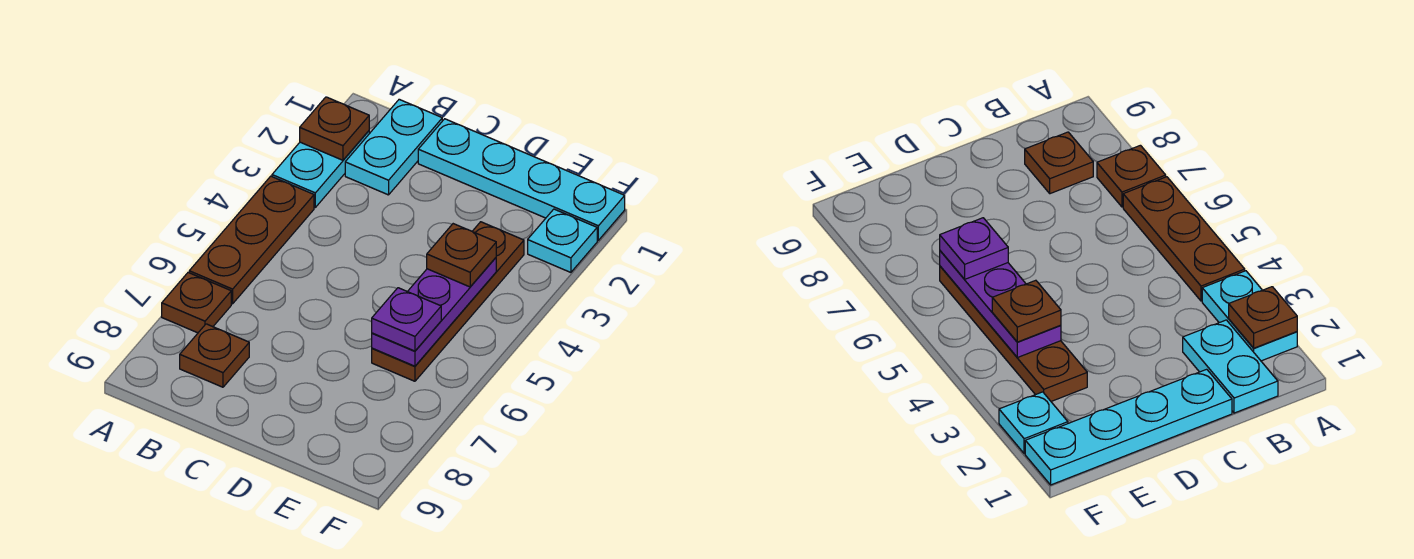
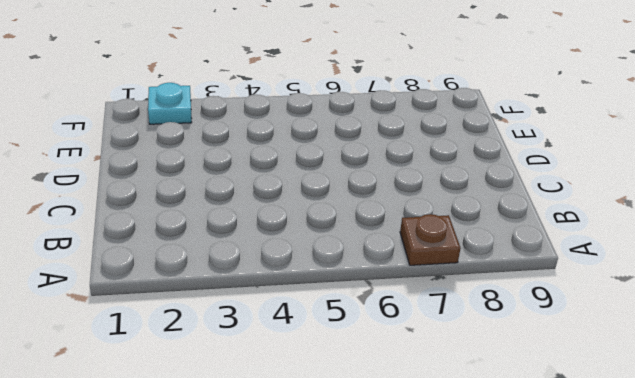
none -> cyan 1x2 plate [272,131,369,207]
none -> brown 1x3 plate [189,176,314,304]
none -> cyan 1x2 plate [345,99,442,195]

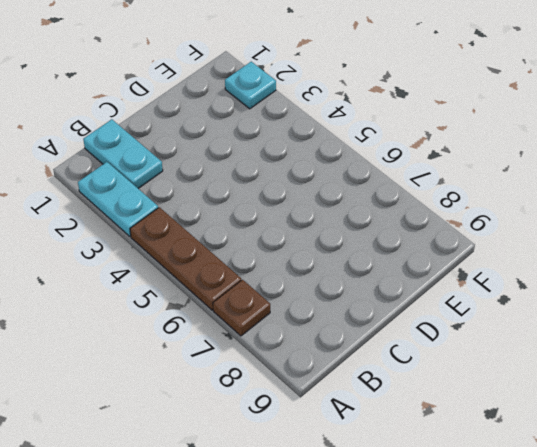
none -> brown 1x1 plate [180,324,249,387]
none -> cyan 1x4 plate [418,119,625,240]
none -> brown 1x4 plate [372,222,524,381]

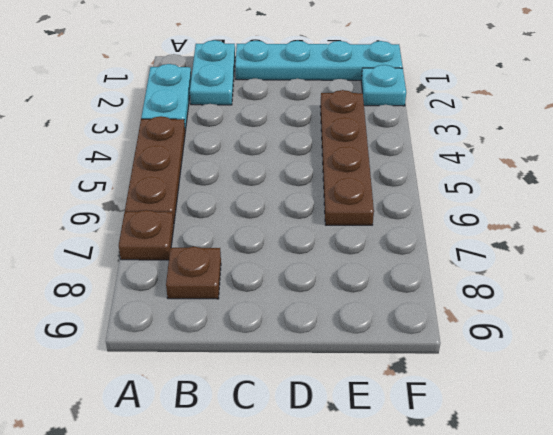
none -> brown 1x1 plate [300,97,369,160]
none -> purple 1x3 plate [372,258,496,366]
none -> brown 1x1 plate [427,224,496,287]

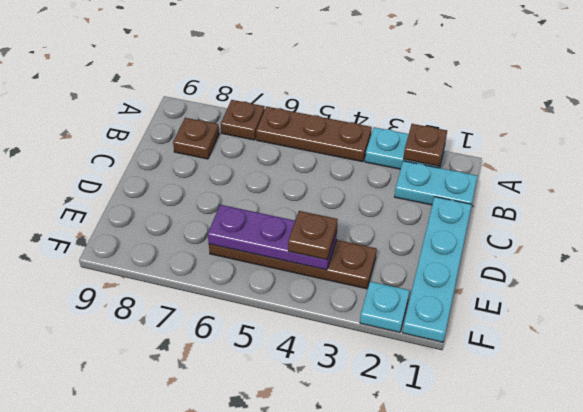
none -> purple 1x1 plate [372,288,441,351]

